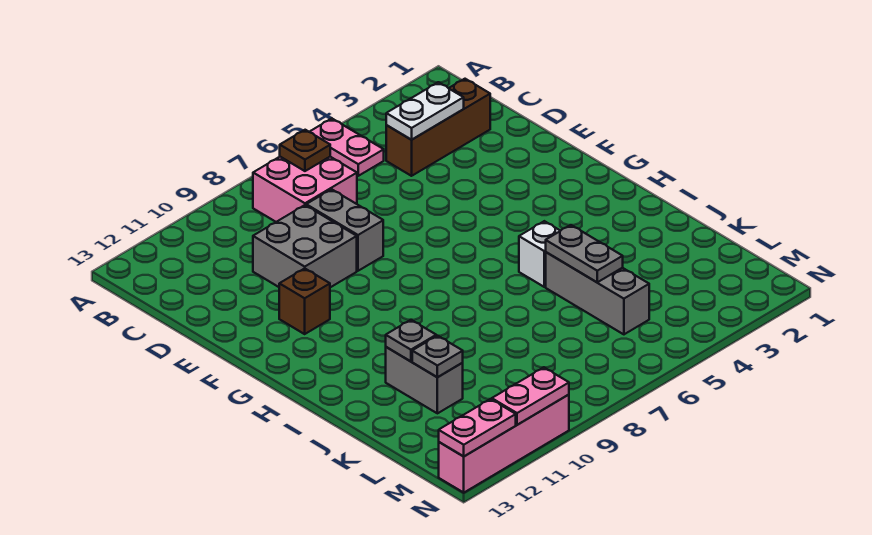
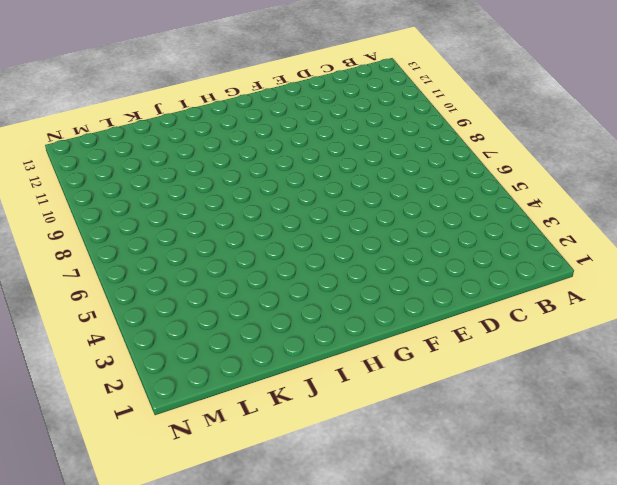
none -> pink 1x2 plate [310,119,384,176]
none -> pink 2x2 brick [253,157,357,222]
none -> brown 1x3 brick [386,79,490,176]

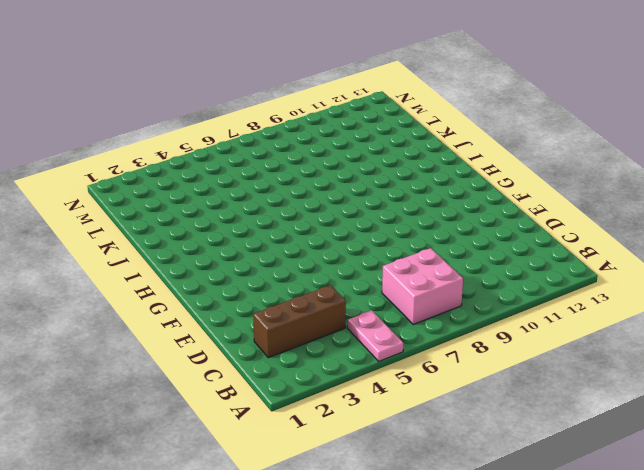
none -> grey 1x2 brick [306,189,383,271]
none -> grey 2x2 brick [253,205,357,287]
none -> brown 1x1 brick [279,268,330,334]

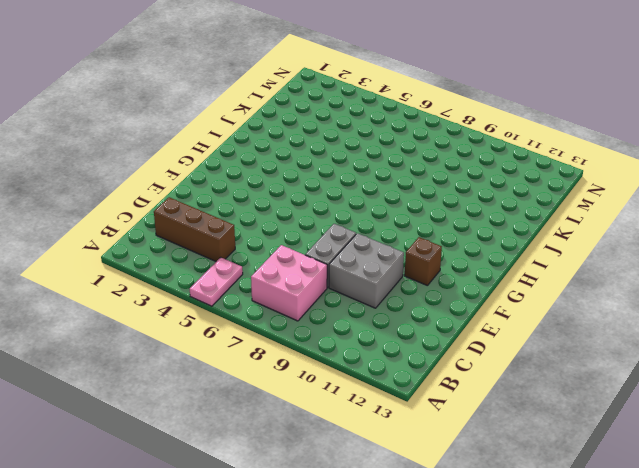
none -> white 1x1 brick [519,221,560,287]
none -> grey 1x3 brick [546,252,649,334]
none -> grey 1x2 brick [386,347,463,413]

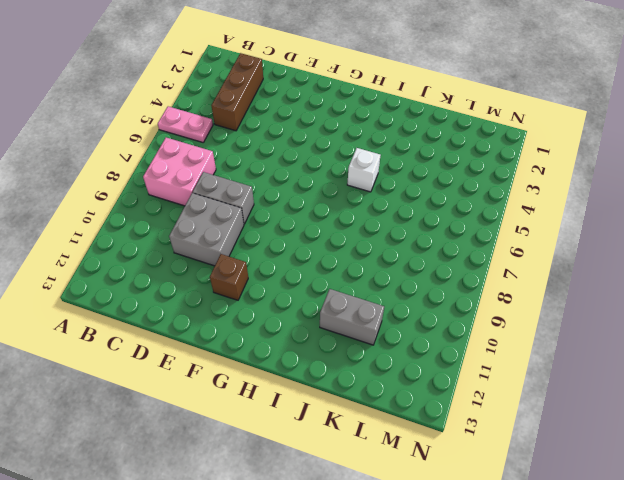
none -> grey 1x3 brick [546,252,649,334]
none -> pink 1x4 brick [439,394,569,493]
none -> brown 1x1 plate [280,130,330,171]

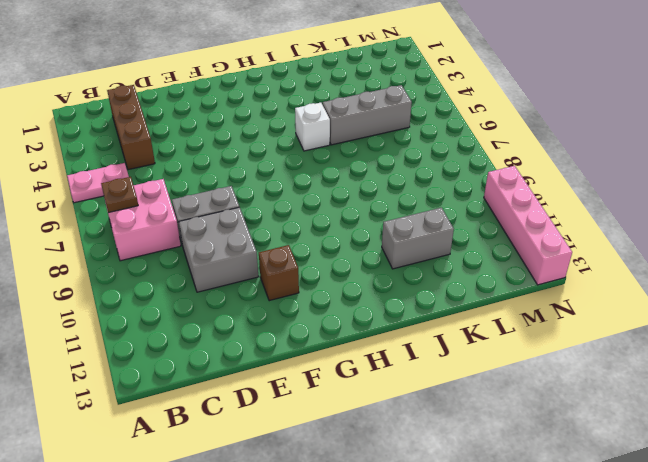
none -> white 1x2 plate [386,82,464,140]
none -> grey 1x2 plate [546,225,623,282]
none -> grey 1x1 plate [386,320,436,361]

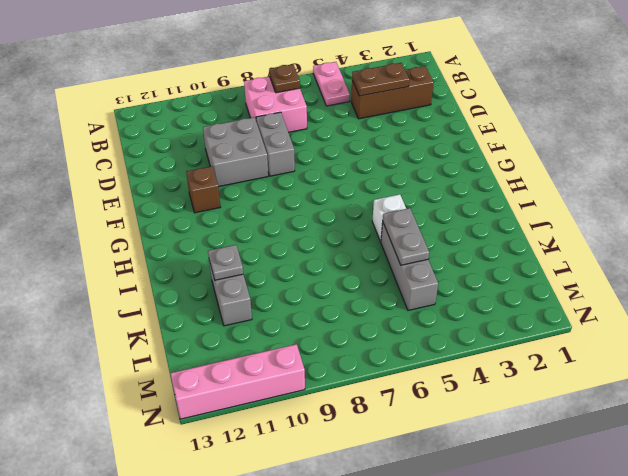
brown 1x2 plate [352,63,409,96] -> white 1x2 plate [386,82,464,140]
none -> grey 1x1 plate [412,336,463,377]
none -> pink 1x2 plate [492,367,569,425]
none -> pink 1x2 plate [439,399,516,456]

